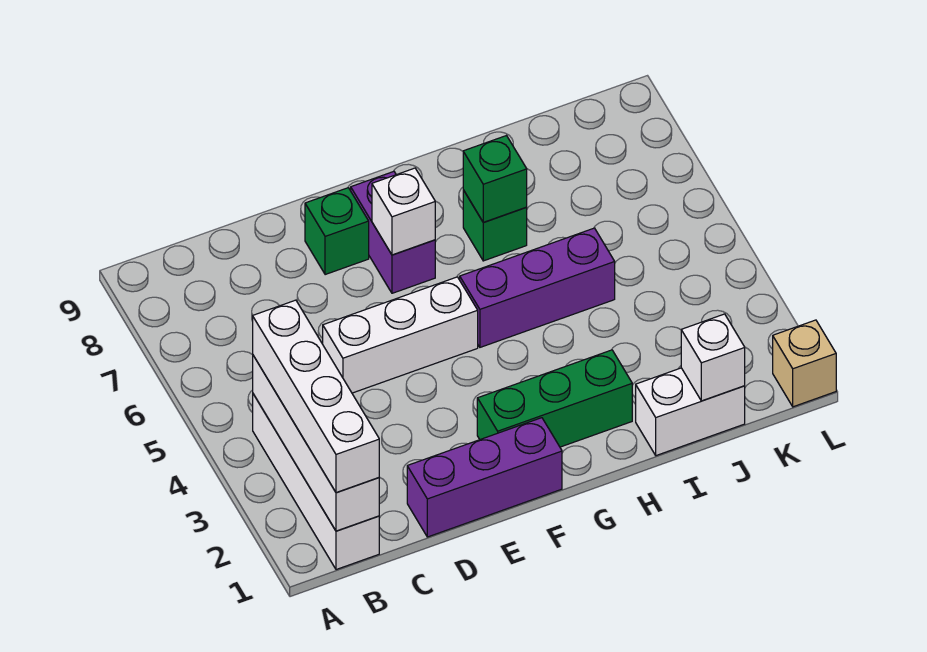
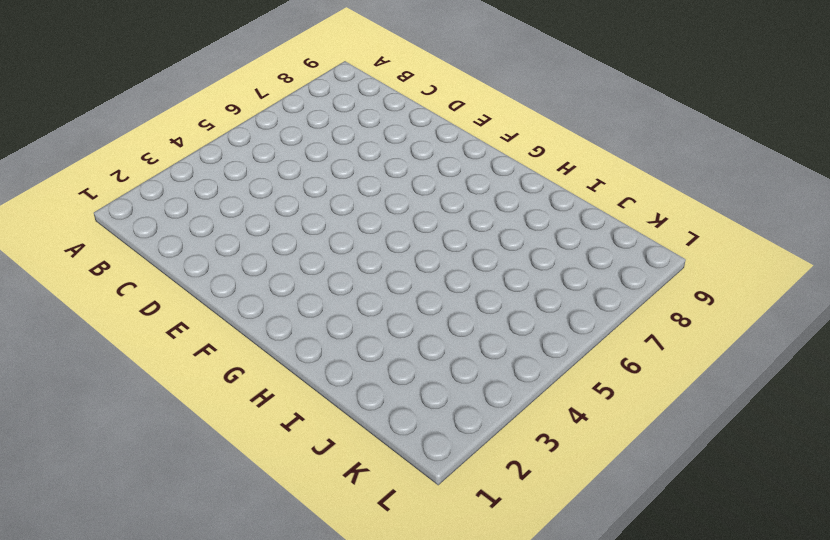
none -> white 1x4 brick [253,394,379,570]
none -> purple 1x3 brick [407,418,562,537]
none -> white 1x3 brick [323,277,478,393]

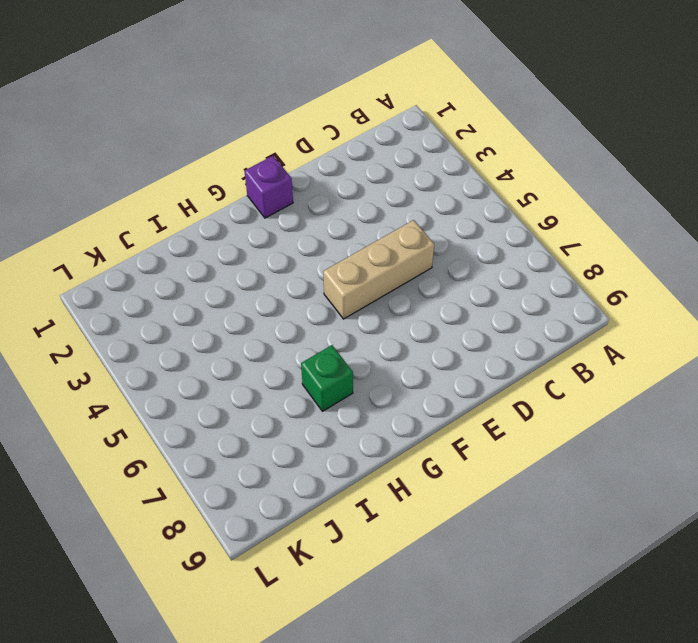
tan 1x3 brick [323,220,434,319] -> white 1x3 brick [323,277,478,393]
purple 1x1 brick [244,156,293,218] -> purple 1x3 brick [407,418,562,537]
none -> white 1x4 brick [253,394,379,570]
none -> green 1x1 brick [305,188,369,275]
none -> green 1x3 brick [477,350,632,447]

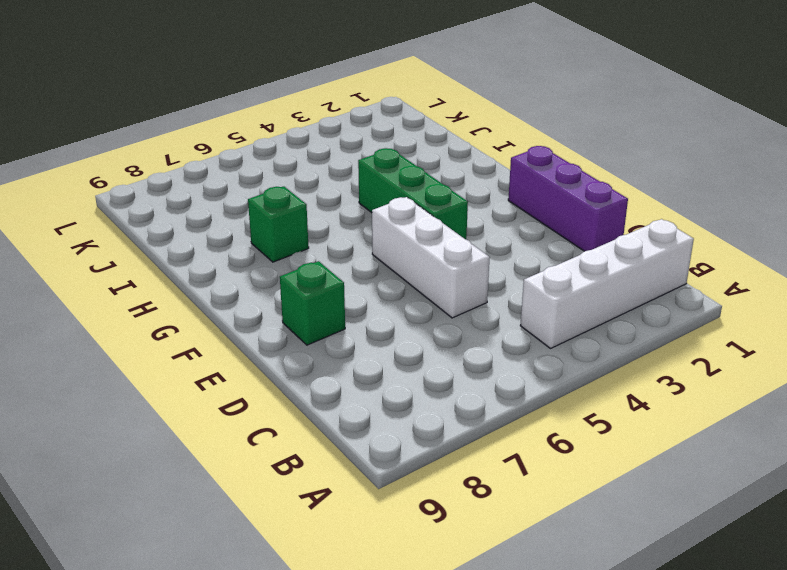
green 1x3 brick [358,148,468,239] -> green 1x3 brick moved to [477,350,632,447]
none -> purple 1x2 brick [351,171,435,293]
none -> purple 1x3 brick [460,228,615,347]
none -> white 1x2 brick [636,368,745,456]

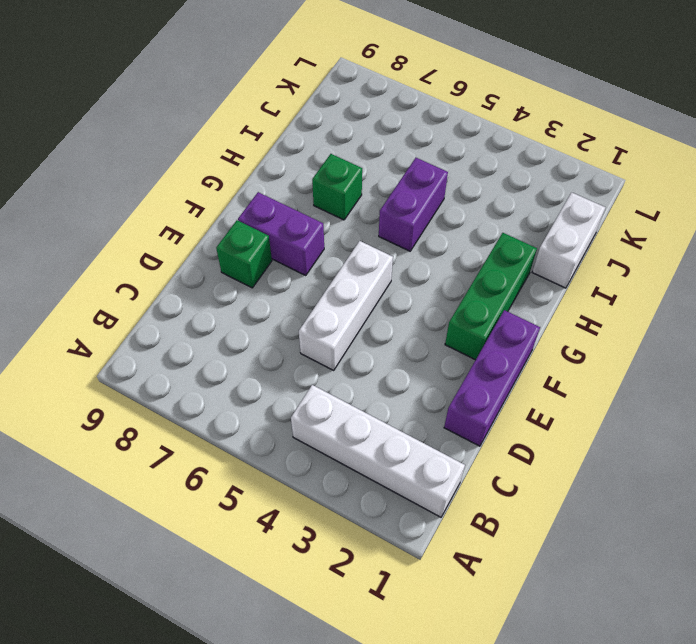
purple 1x2 brick [379,158,448,251] -> purple 1x3 brick [460,228,615,347]
none -> tan 1x1 brick [773,320,836,407]
none -> white 1x4 brick [253,356,379,531]
none -> white 1x1 brick [372,168,435,255]

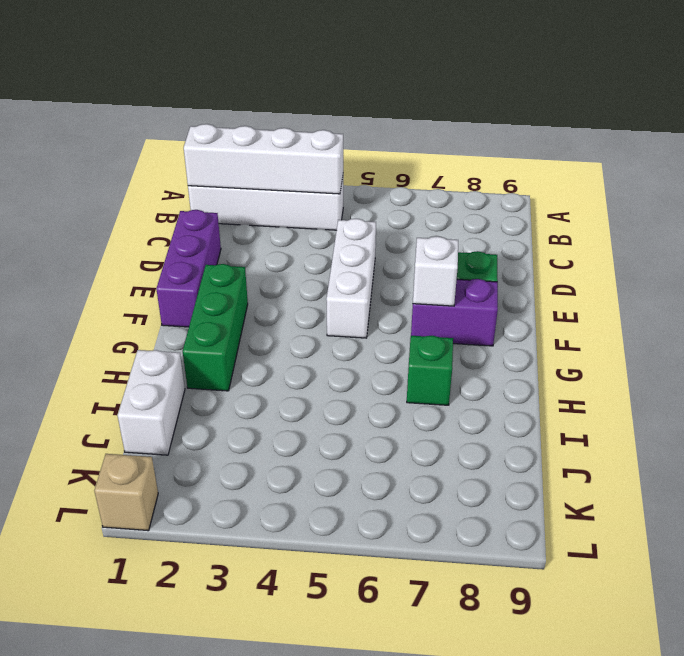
none -> purple 1x3 brick [460,228,615,347]
none -> green 1x1 brick [463,136,527,222]
none -> white 1x1 brick [681,314,745,401]

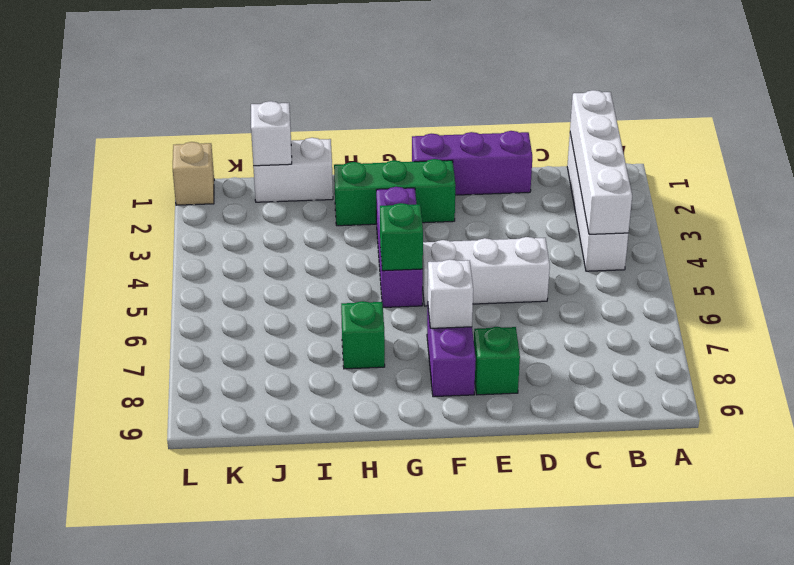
purple 1x3 brick [376,187,423,307] -> purple 1x3 brick turned to [460,228,615,347]
green 1x1 brick [380,203,423,271] -> green 1x1 brick moved to [463,136,527,222]
none -> white 1x4 brick [253,300,379,493]

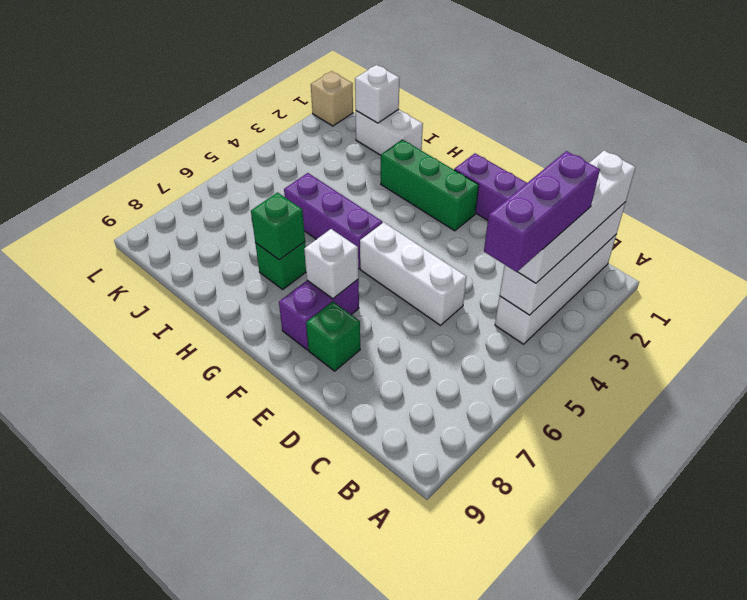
purple 1x3 brick [484,151,600,272] -> none

